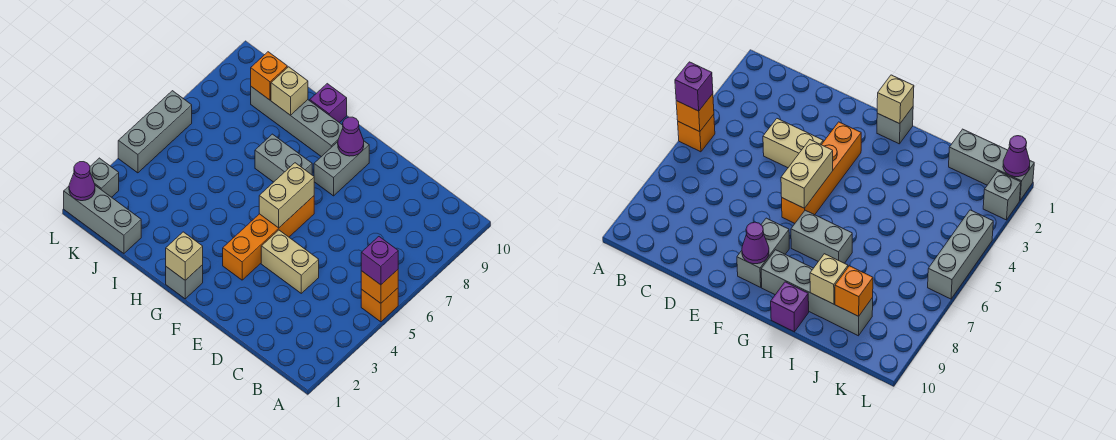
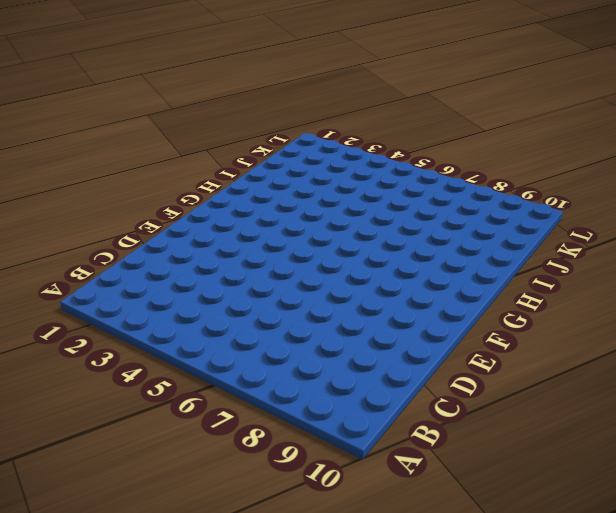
none -> orange 1x1 brick [361,288,398,322]
none -> tan 1x2 brick [261,230,319,293]
none -> orange 1x4 brick [223,196,314,280]

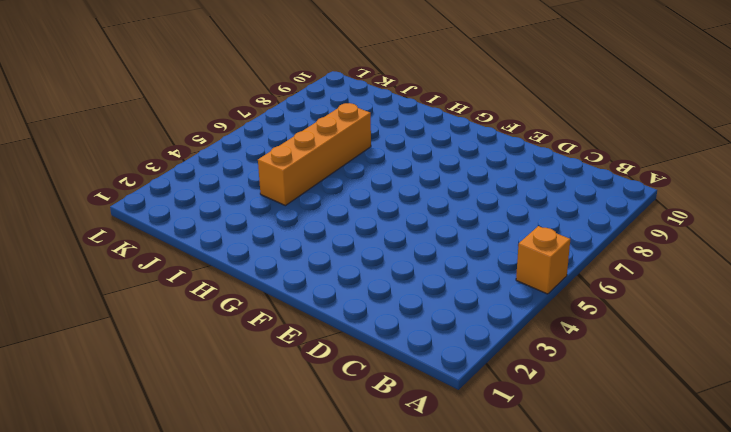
orange 1x4 brick [258,103,371,206] -> orange 1x4 brick moved to [223,196,314,280]
none -> tan 1x2 brick [261,230,319,293]
none -> grey 1x2 brick [314,141,369,196]
none -> grey 1x1 brick [166,265,203,299]

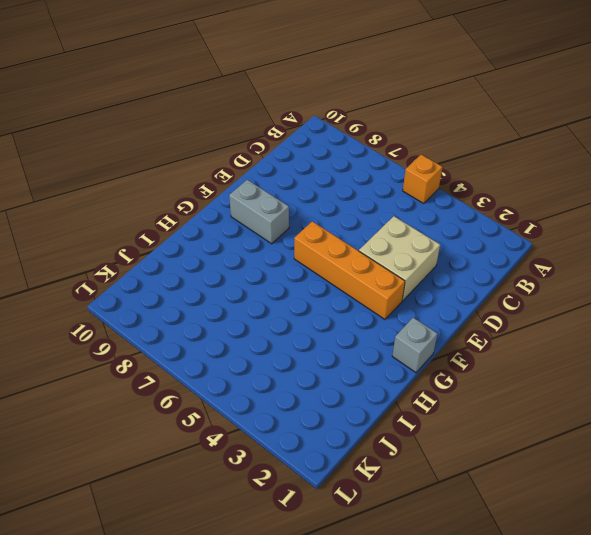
tan 2x2 brick [359,216,440,301] -> tan 1x2 brick [261,230,319,293]
none -> grey 1x2 brick [255,134,312,182]
none -> grey 1x4 brick [251,87,343,157]
none -> purple 1x1 brick [310,84,347,123]

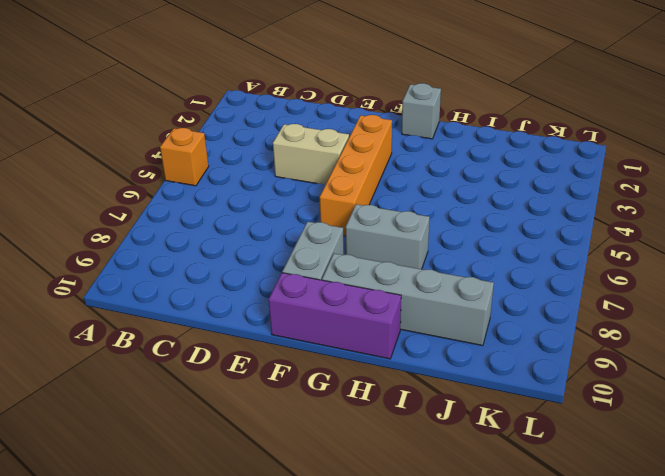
purple 1x3 brick [268,273,401,359] -> purple 1x1 brick [310,84,347,123]
none -> grey 1x3 brick [64,186,141,253]
none -> grey 1x1 brick [90,158,119,197]
none -> grey 1x3 brick [118,91,192,173]

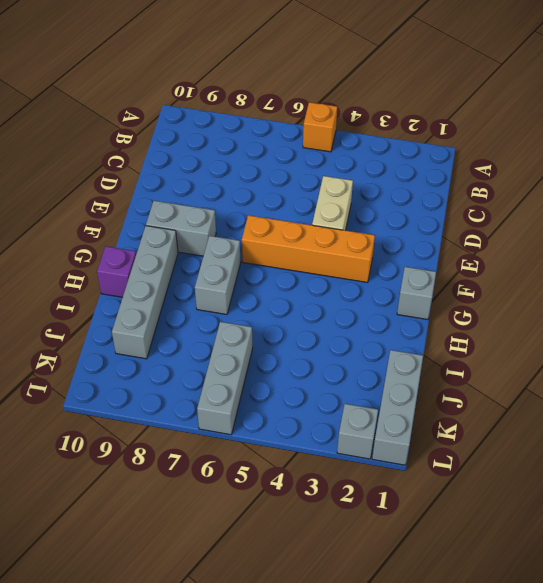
grey 1x3 brick [197,322,253,435] -> grey 1x3 brick turned to [118,91,192,173]
none -> orange 1x1 brick [361,270,398,303]
none -> tan 1x2 brick [259,163,314,228]
none -> purple 1x1 cone [338,117,364,156]

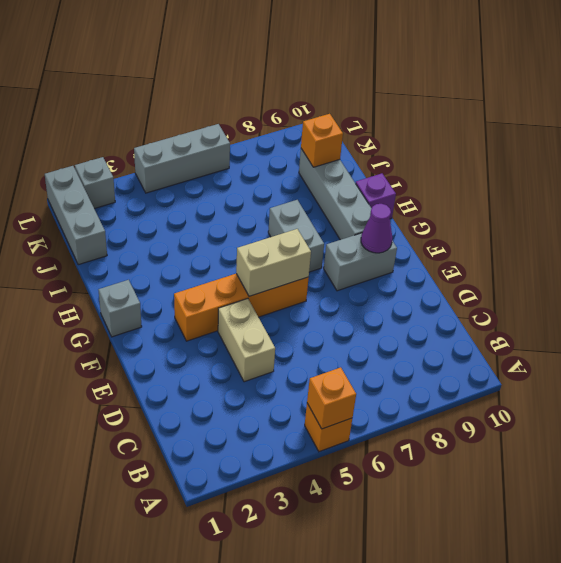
none -> tan 1x1 brick [166,232,203,280]
none -> tan 1x1 brick [271,67,308,115]
none -> purple 1x1 cone [69,162,95,201]

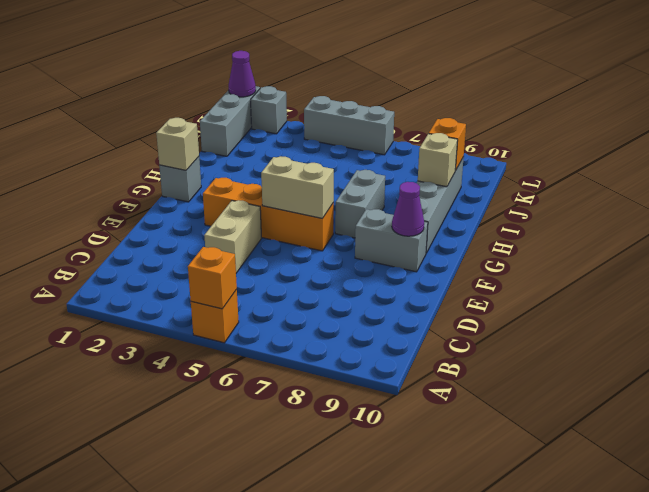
none -> purple 1x1 brick [310,84,347,123]
none -> purple 1x1 brick [361,237,398,285]

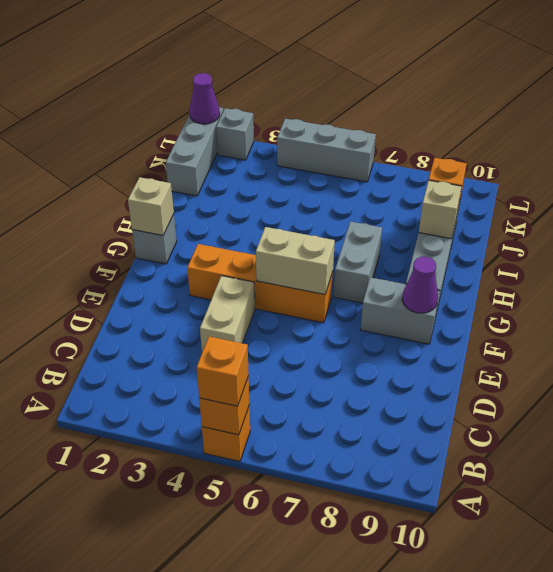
orange 1x1 brick [197,336,249,406] -> purple 1x1 brick [361,237,398,285]
none -> purple 1x1 brick [310,84,347,123]

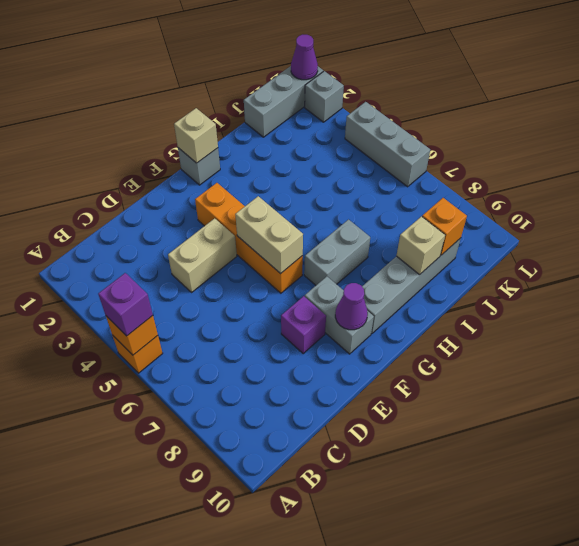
purple 1x1 brick [281,296,326,354] -> purple 1x1 brick moved to [310,84,347,123]

